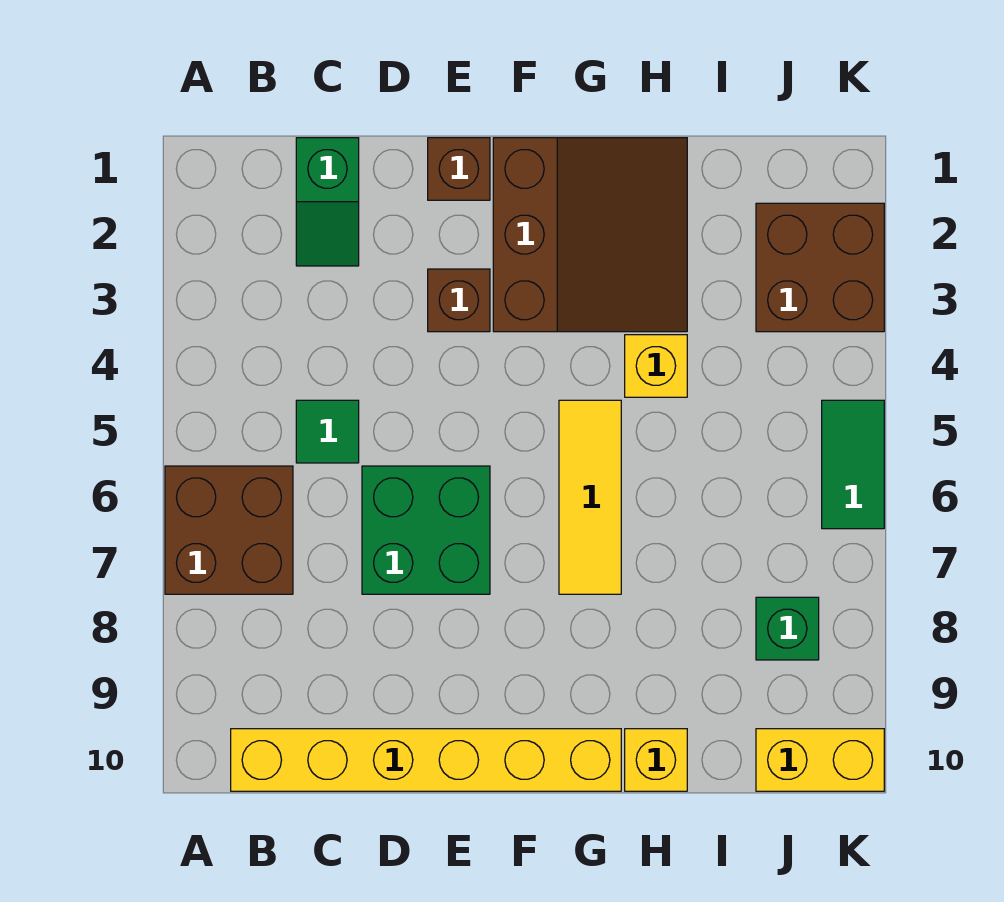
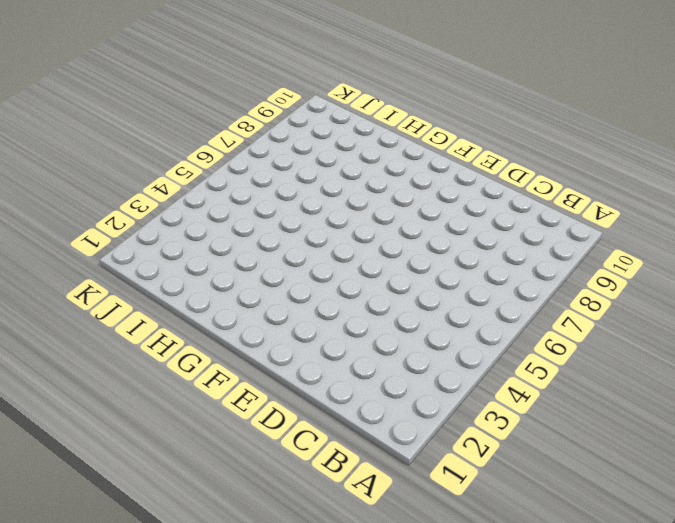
none -> brown 2x2 brick [165,466,293,594]
none -> yellow 1x6 brick [231,729,621,791]
none -> green 1x2 slope [296,138,359,266]

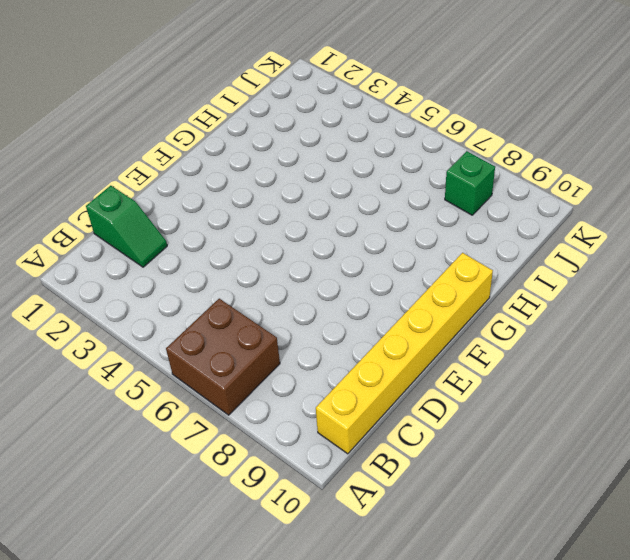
none -> green 1x1 tile [296,400,359,463]
none -> green 2x2 brick [362,466,490,594]
none -> brown 1x1 brick [428,138,490,200]

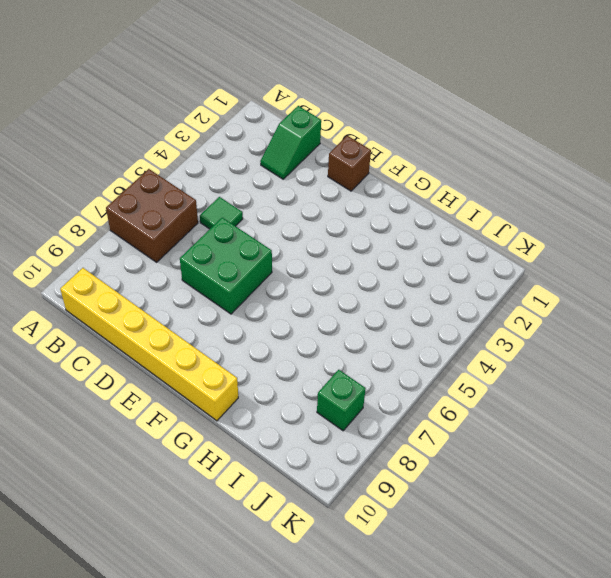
none -> brown 1x1 brick [428,269,490,332]
none -> brown 3x3 slope [493,138,687,332]
none -> yellow 1x3 tile [559,400,621,594]

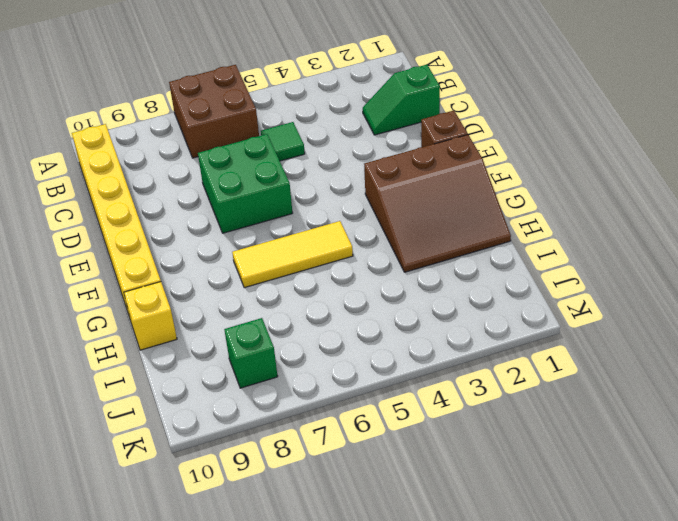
none -> brown 1x1 brick [428,269,490,332]
none -> yellow 1x1 brick [625,335,687,397]
none -> brown 2x2 brick [756,203,884,332]

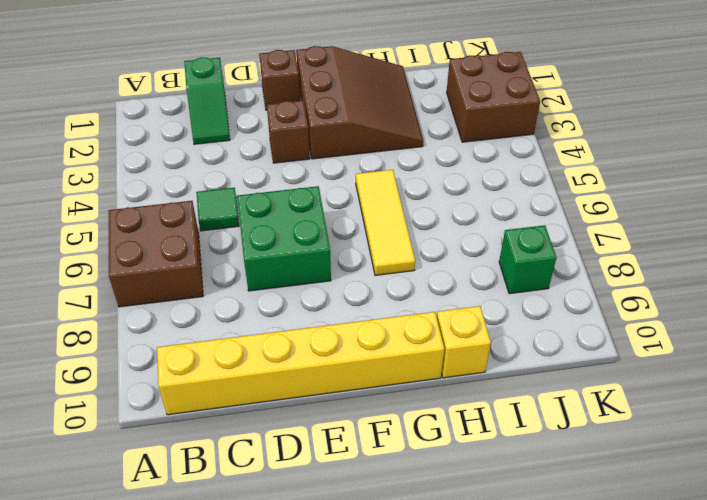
none -> yellow 1x1 brick [625,335,687,397]
none -> yellow 1x2 brick [756,729,884,791]
none -> green 1x2 tile [822,400,884,529]

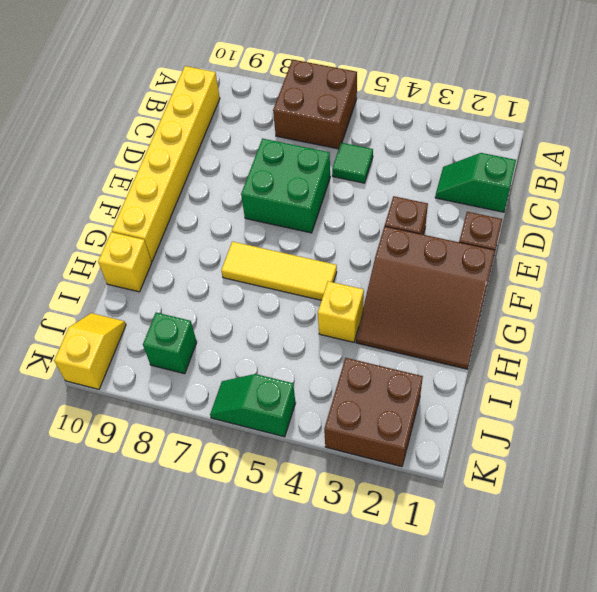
yellow 1x2 slope [54,313,126,389] -> yellow 1x2 brick [756,729,884,791]
green 1x2 slope [210,374,295,437] -> green 1x2 tile [822,400,884,529]

